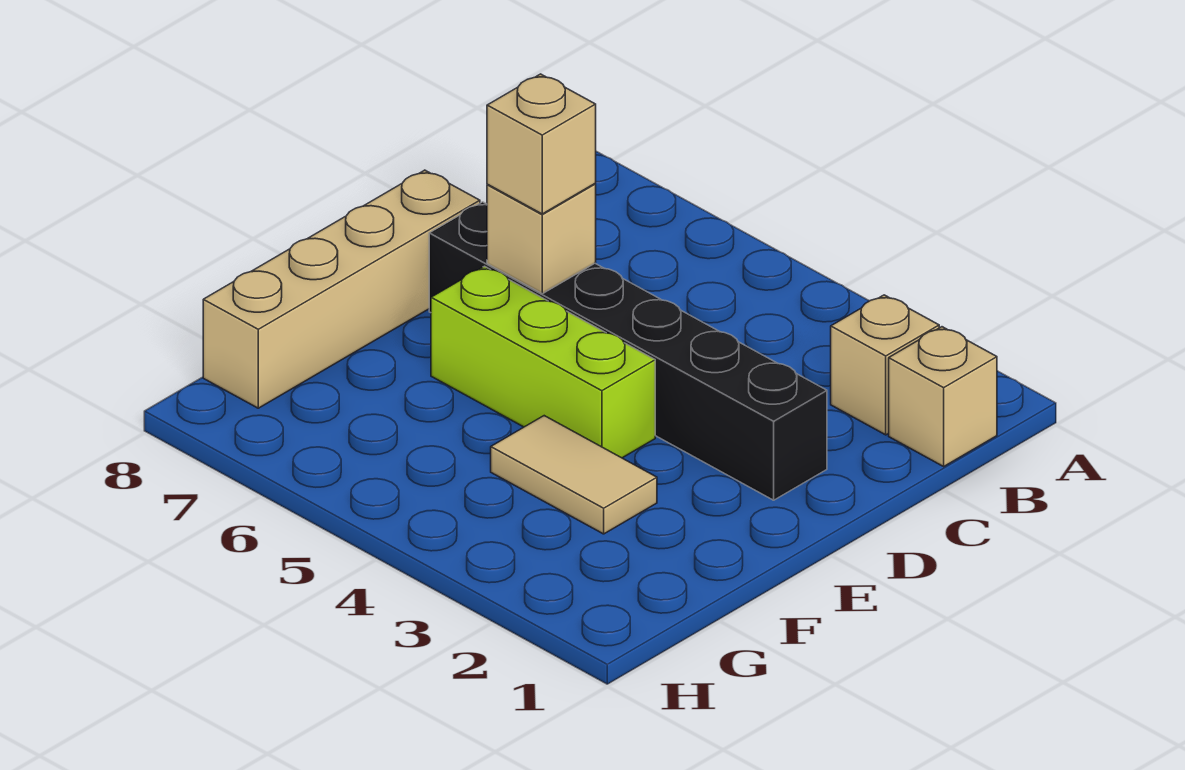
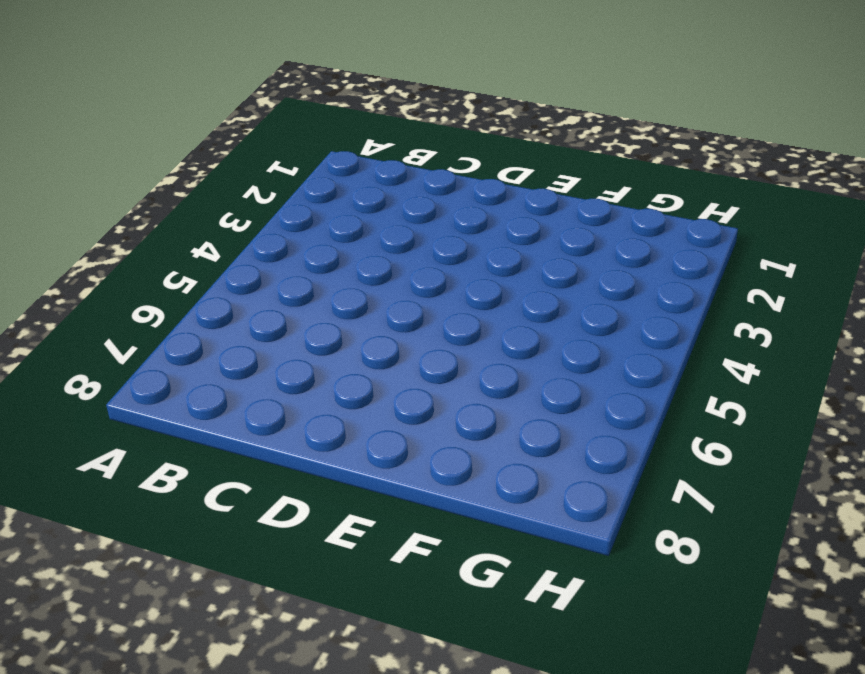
none -> tan 1x1 brick [889,327,997,466]
none -> tan 1x1 brick [831,295,939,435]

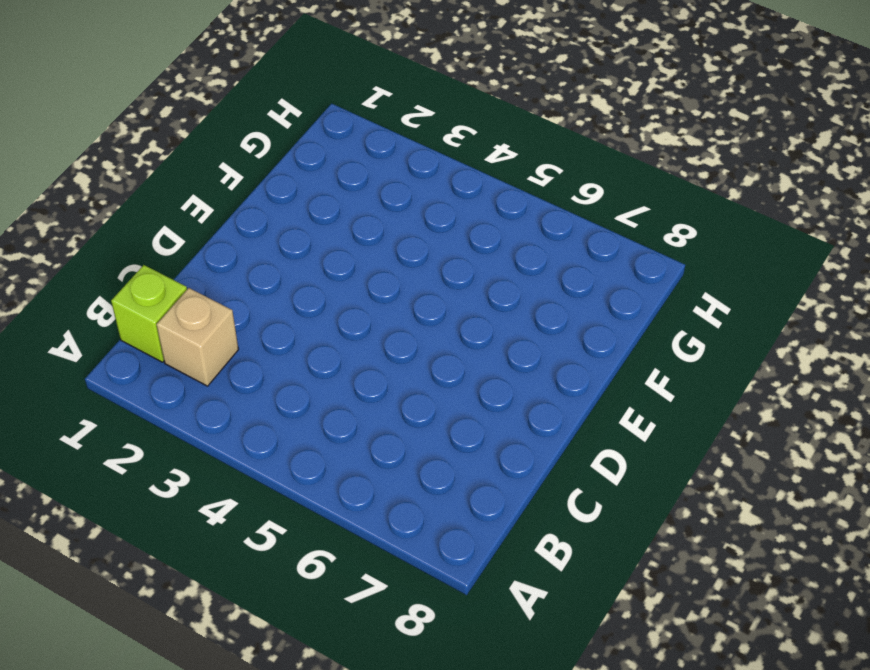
lime 1x1 brick [111,265,187,362] -> tan 1x1 brick [889,327,997,466]
none -> black 1x6 brick [429,202,827,500]
none -> tan 1x4 brick [203,170,480,408]

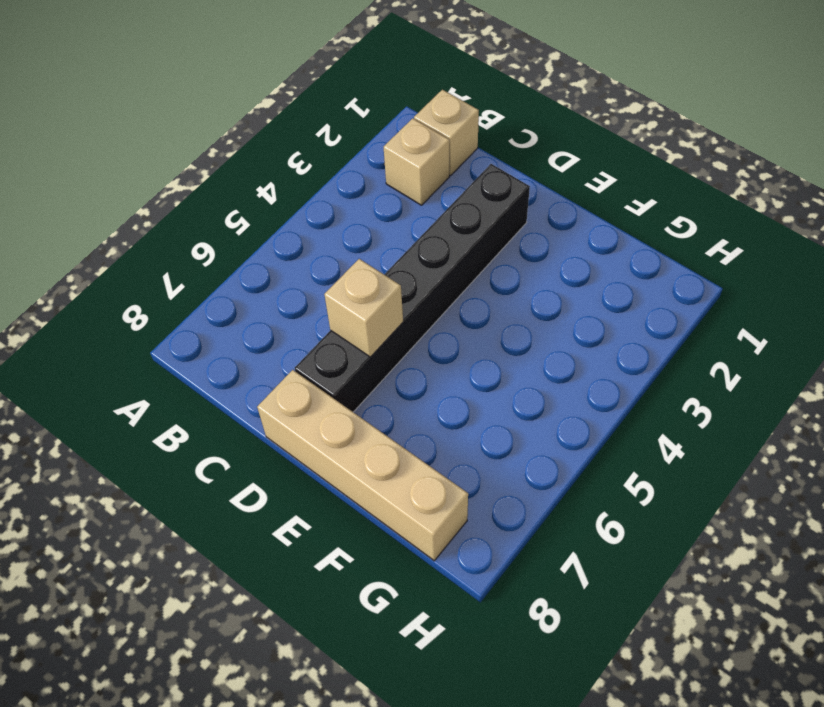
none -> lime 1x3 brick [431,266,655,458]
none -> tan 1x2 tile [491,416,657,534]

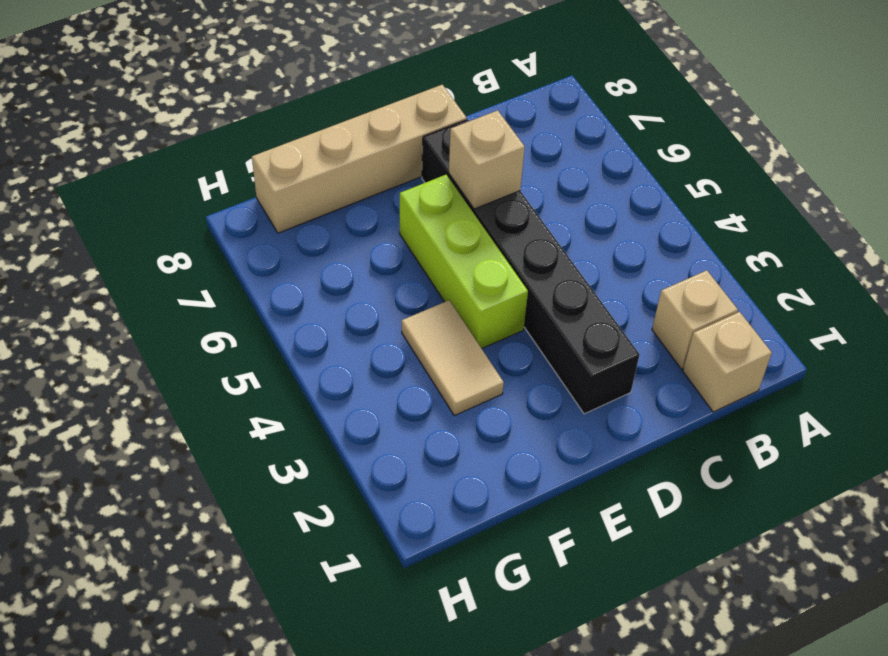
none -> tan 1x1 brick [487,74,596,214]

